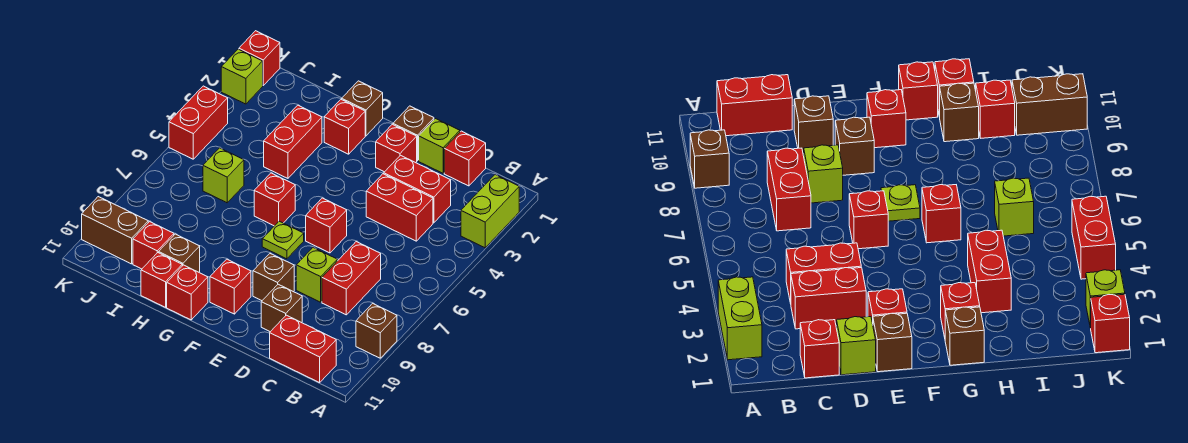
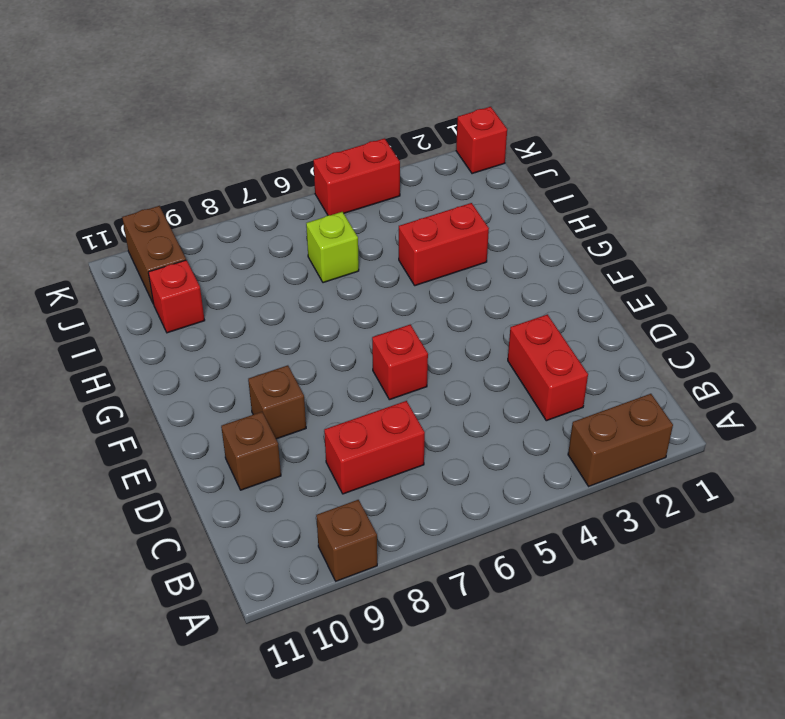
brown 1x2 brick [568,394,673,486] -> lime 1x2 brick [461,175,519,248]
none -> red 1x2 brick [270,315,336,383]
none -> red 1x1 brick [444,131,486,186]
none -> red 1x2 brick [366,174,433,241]

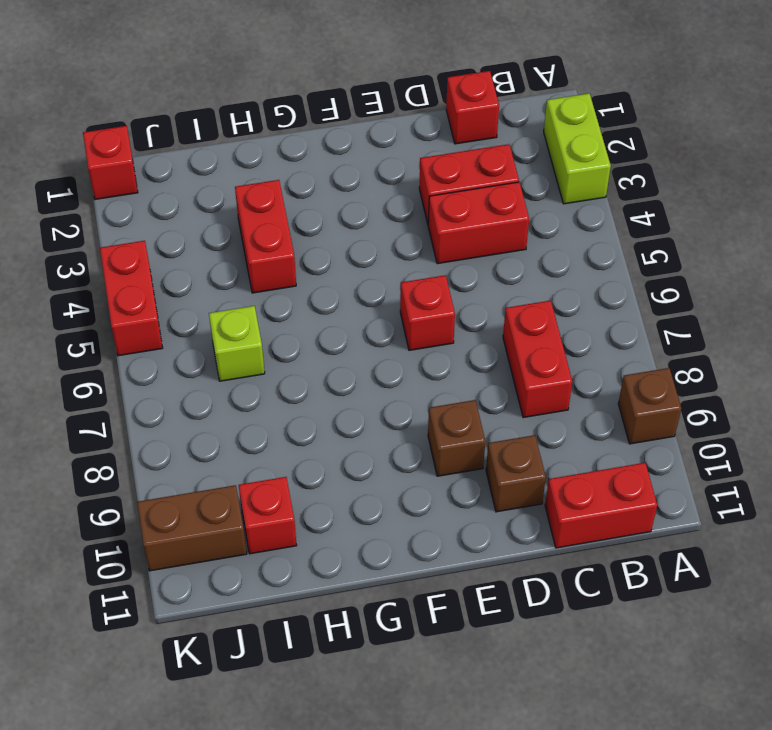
none -> lime 1x1 brick [419,119,460,173]
none -> lime 1x1 brick [296,248,337,302]
none -> brown 1x1 brick [393,106,434,161]

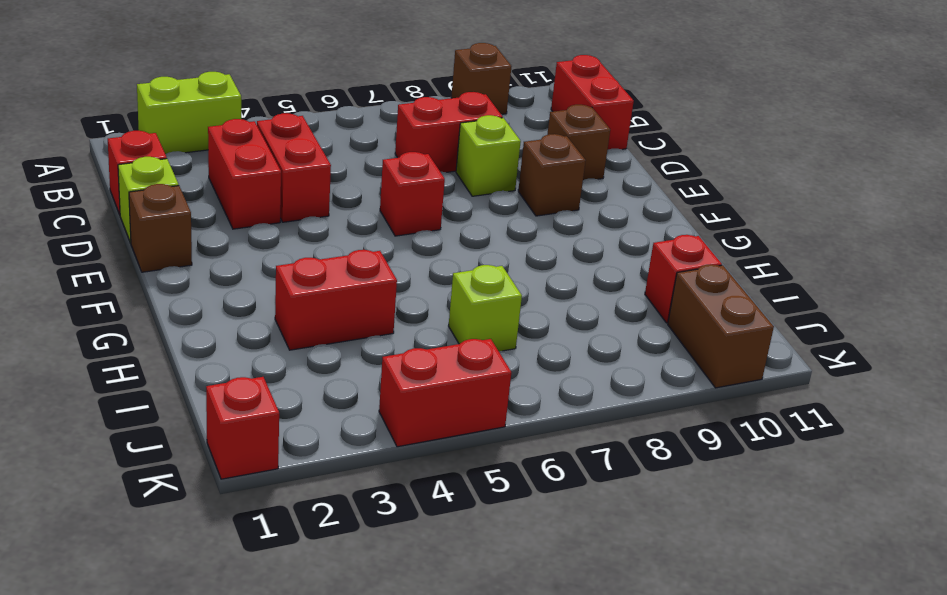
none -> red 1x1 brick [376,124,417,172]
none -> lime 1x1 plate [262,221,304,259]
none -> red 1x1 brick [210,259,251,314]

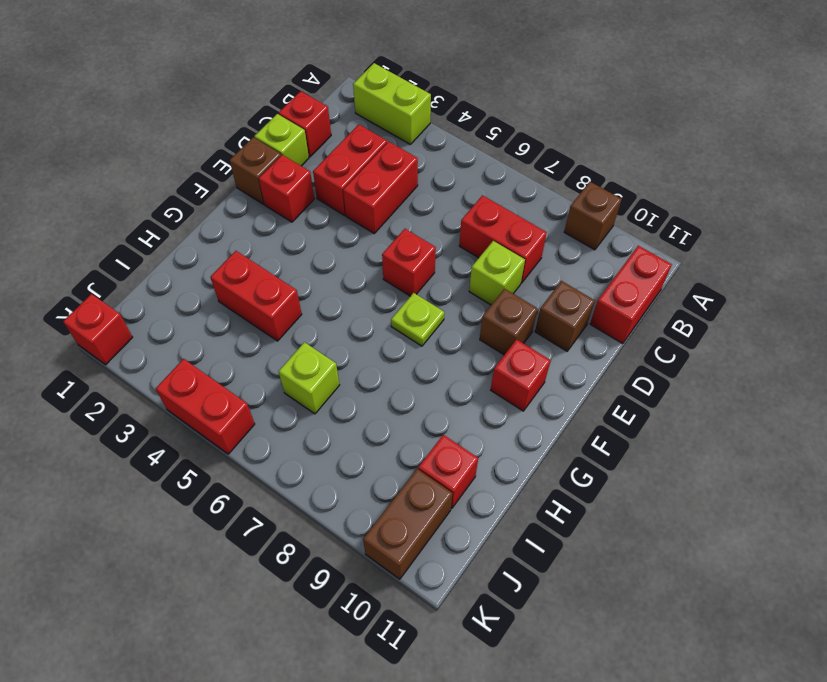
none -> brown 1x1 brick [342,81,383,136]
none -> red 1x1 brick [324,99,365,154]
none -> red 1x1 brick [254,173,295,226]

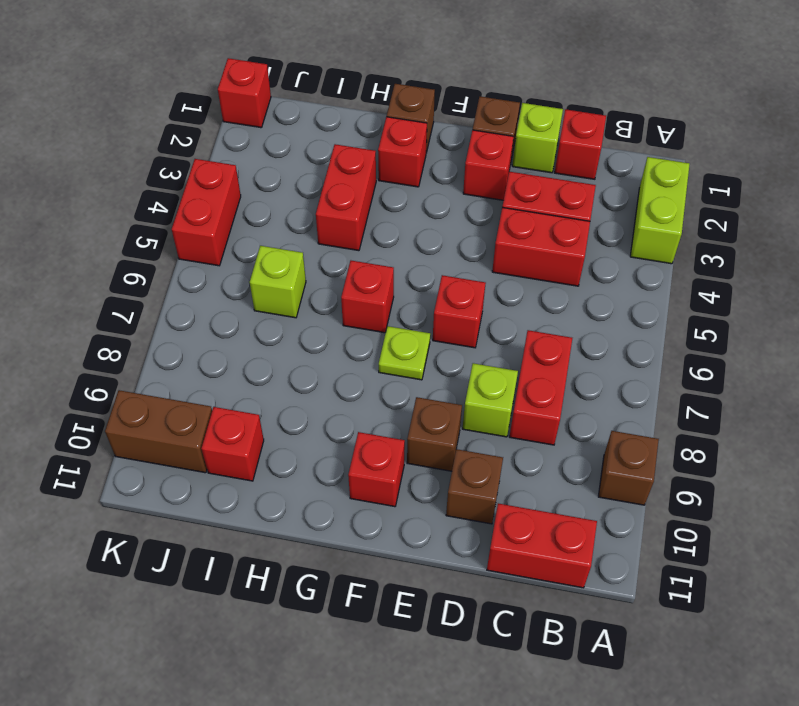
none -> red 1x1 brick [167,265,208,320]
none -> brown 1x1 brick [159,234,200,272]
none -> red 1x1 brick [141,253,182,307]

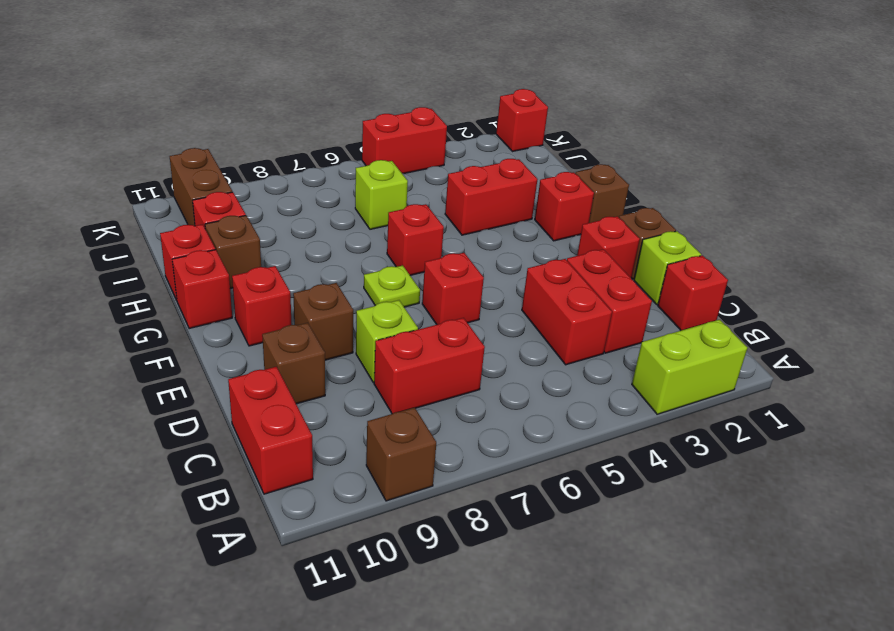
none -> lime 1x1 brick [221,49,263,104]

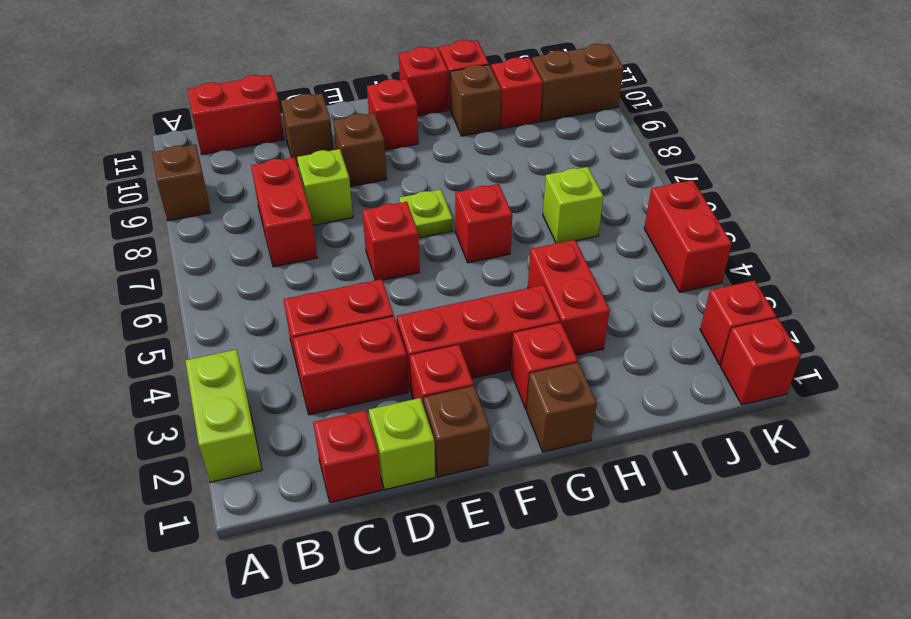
red 1x3 brick [397,285,560,391] -> none
red 1x1 brick [700,280,777,365] -> lime 1x1 brick [221,49,263,104]

